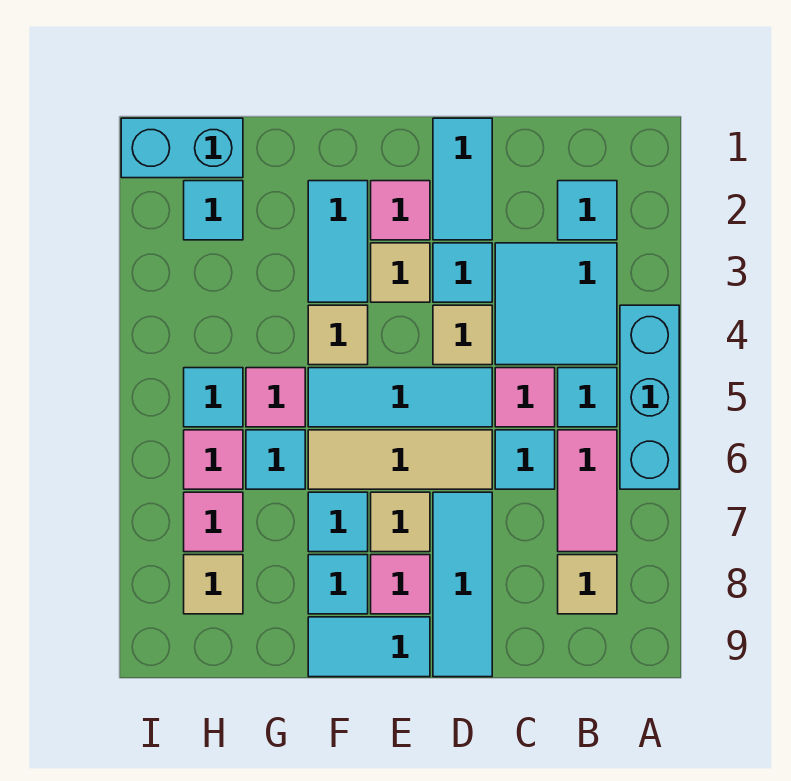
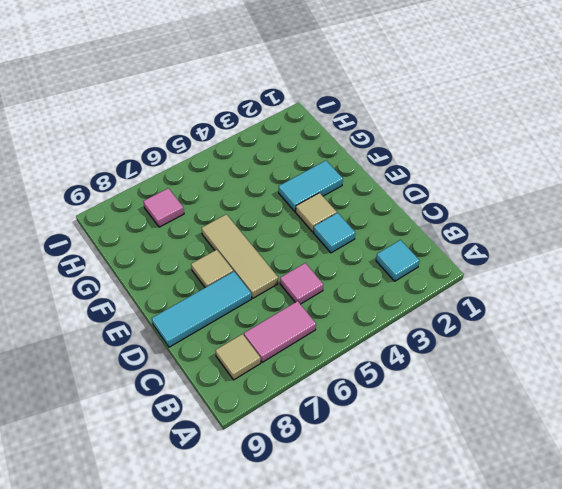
none -> cyan 1x3 brick [620,305,679,489]
none -> cyan 2x2 tile [495,243,617,365]
none -> cyan 1x1 tile [558,368,617,427]
none -> cyan 1x1 tile [495,430,555,489]

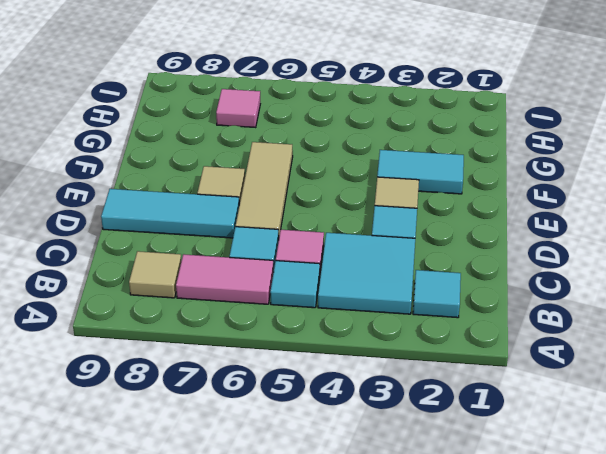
none -> cyan 1x3 brick [620,305,679,489]
none -> cyan 1x2 tile [433,118,492,240]
none -> tan 1x1 tile [433,305,492,365]
none -> cyan 1x3 tile [308,368,492,427]

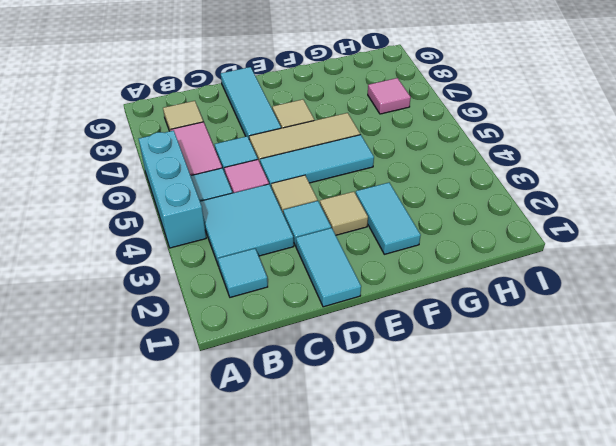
none -> pink 1x1 tile [371,181,430,240]
none -> pink 1x1 tile [371,555,430,614]
none -> cyan 1x2 tile [308,617,430,677]
none -> tan 1x1 tile [308,305,368,365]

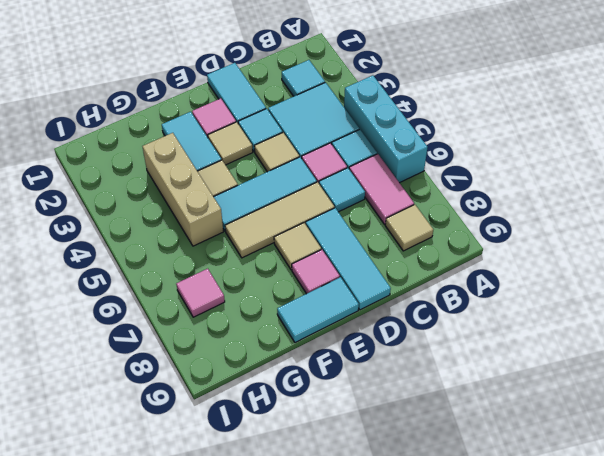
tan 1x3 brick [143,133,223,246] -> pink 1x1 tile [246,368,305,427]
none -> cyan 1x1 tile [308,492,368,552]
none -> cyan 1x1 tile [308,555,368,614]
none -> cyan 1x1 tile [246,430,305,489]
none -> cyan 1x2 brick [121,118,243,178]

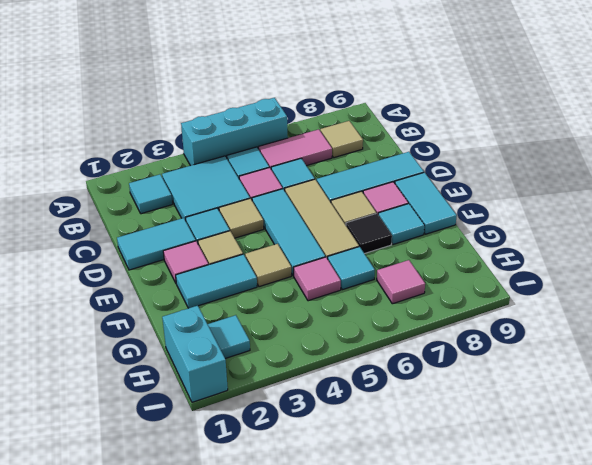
black 1x1 tile [346,213,392,254] -> cyan 1x1 tile [308,492,368,552]
none -> cyan 1x1 tile [184,368,243,427]
none -> pink 1x1 tile [184,430,243,489]
none -> tan 1x1 tile [184,555,243,614]

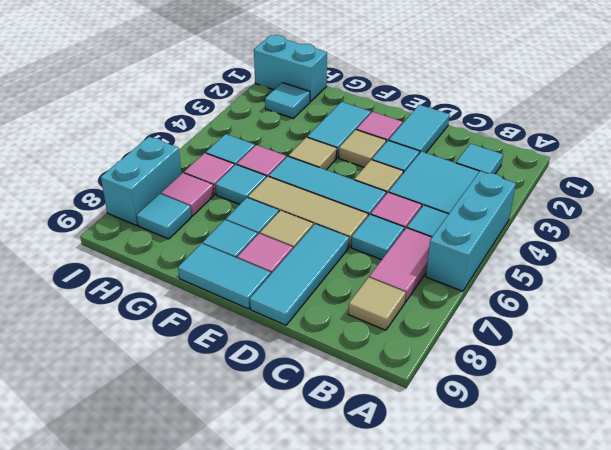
cyan 1x1 tile [137,194,191,239] -> tan 1x1 tile [184,555,243,614]
cyan 1x2 brick [101,137,182,226] -> none

